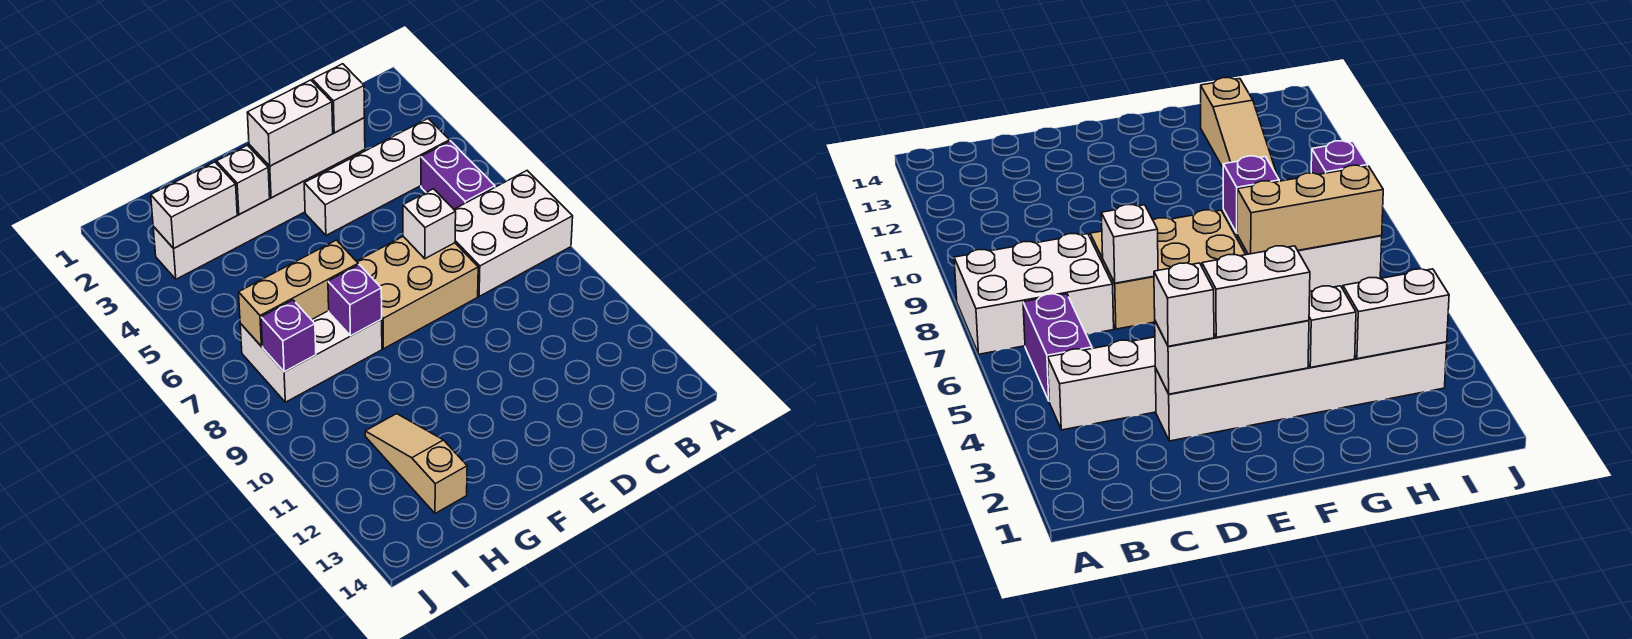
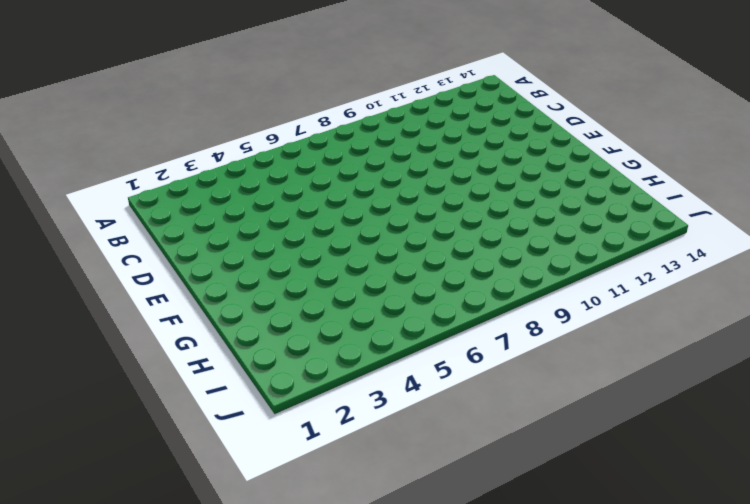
none -> white 2x3 brick [454,171,573,296]
none -> white 1x4 brick [304,119,450,235]
none -> purple 1x2 brick [421,141,495,209]

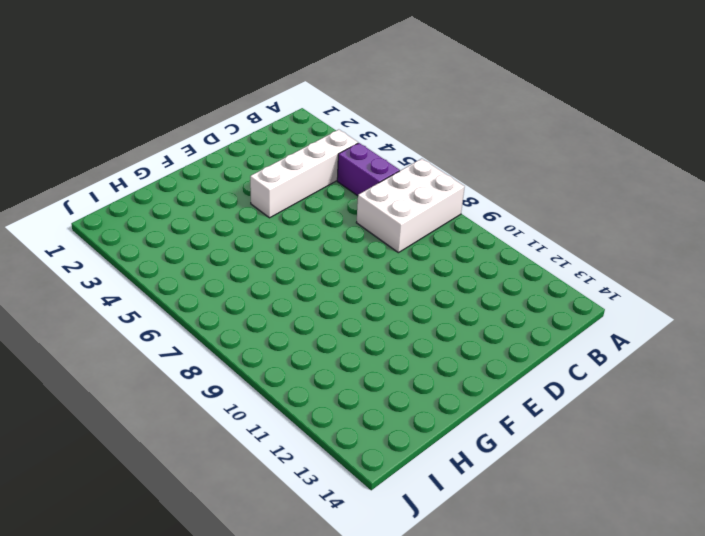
none -> white 1x6 brick [153,150,365,279]
none -> tan 2x3 brick [357,237,478,349]
none -> white 2x3 brick [240,311,382,402]

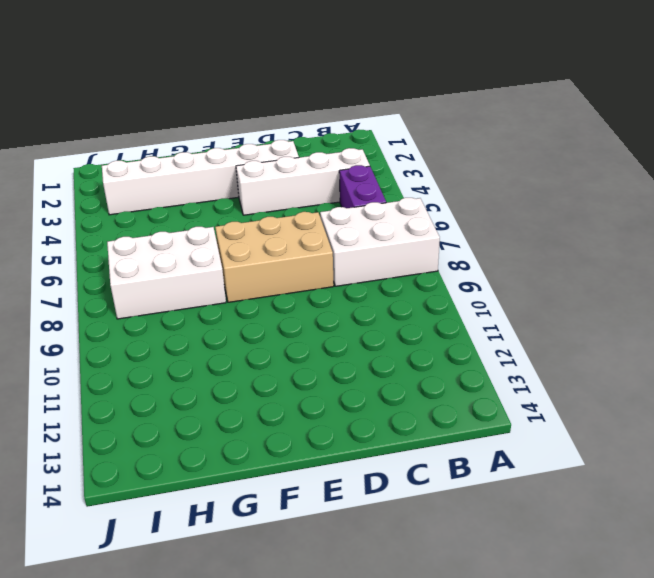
none -> tan 1x3 slope [365,414,467,513]
none -> white 1x3 brick [249,118,365,198]
none -> white 1x1 brick [403,189,456,259]

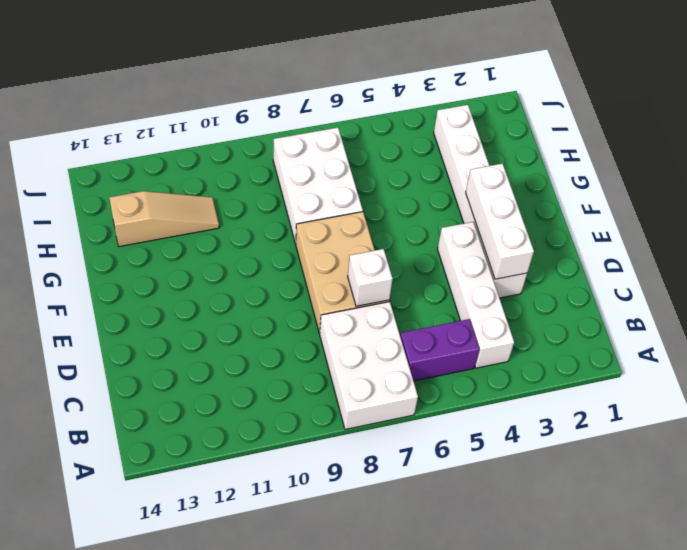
none -> white 1x1 brick [217,145,270,215]
none -> tan 1x3 brick [239,240,358,346]
none -> purple 1x1 brick [328,265,382,336]

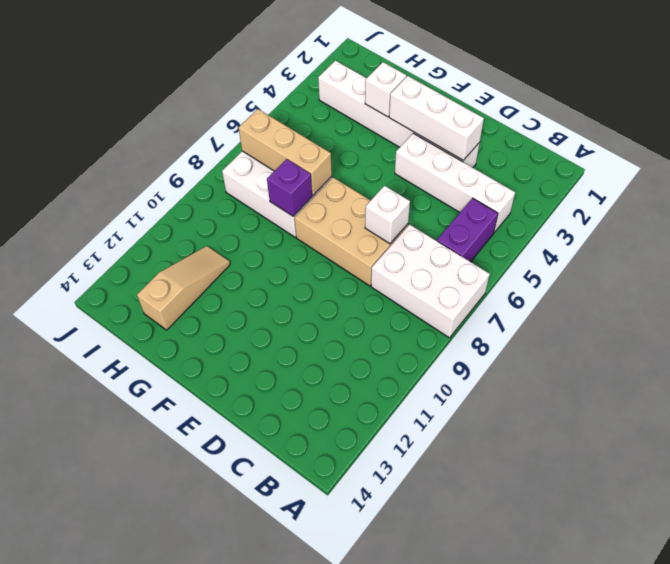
none -> white 1x2 brick [151,162,237,248]
none -> purple 1x1 brick [261,300,316,372]
none -> white 1x1 brick [312,64,365,133]

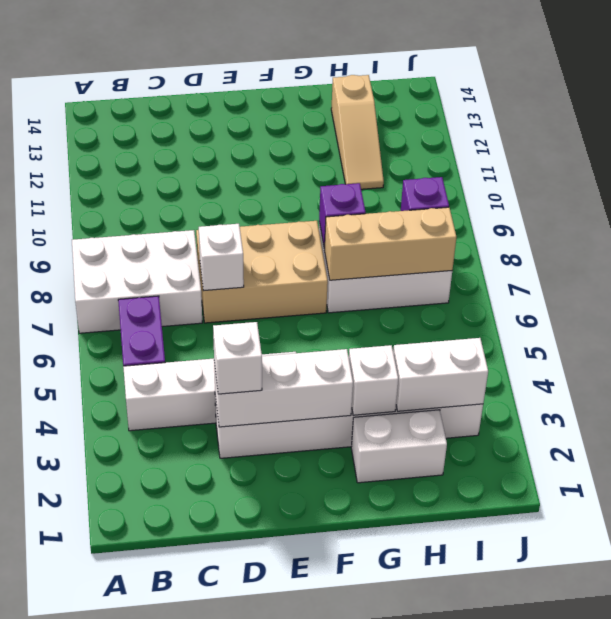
white 1x2 brick [351,410,447,483] -> white 1x2 brick moved to [247,80,333,166]

